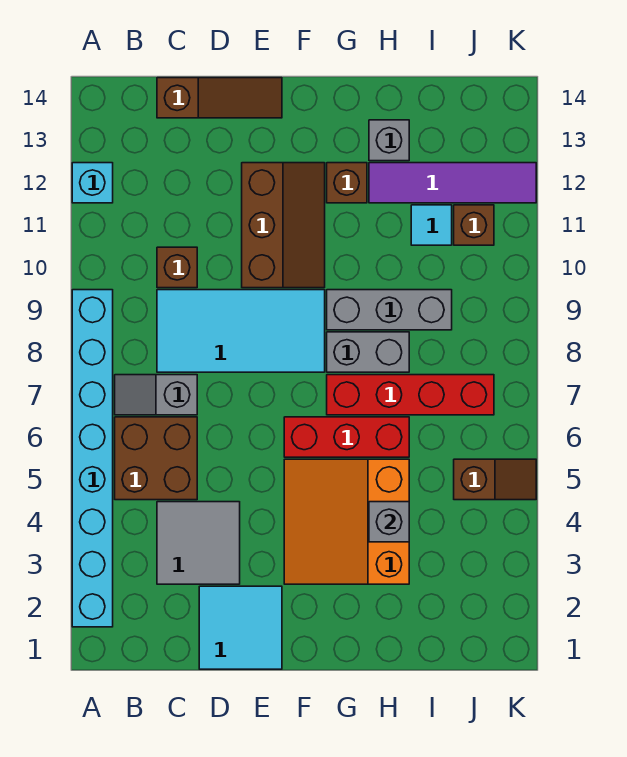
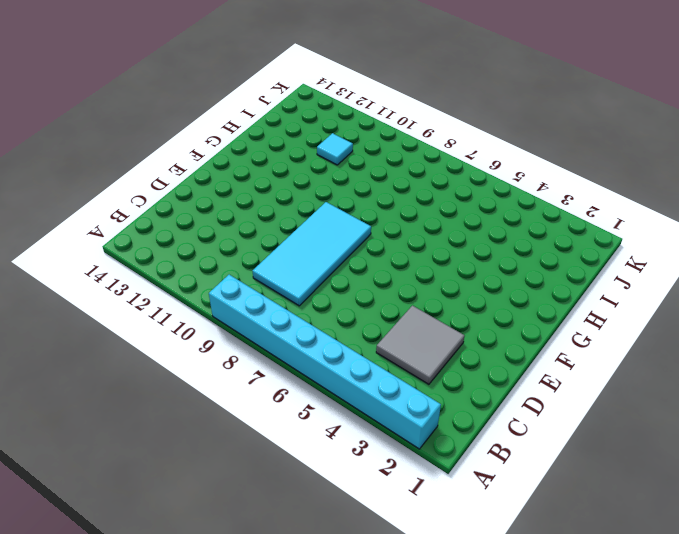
none -> cyan 1x1 brick [72,163,113,203]
none -> brown 2x2 brick [115,417,197,500]
none -> grey 1x2 slope [115,375,197,415]

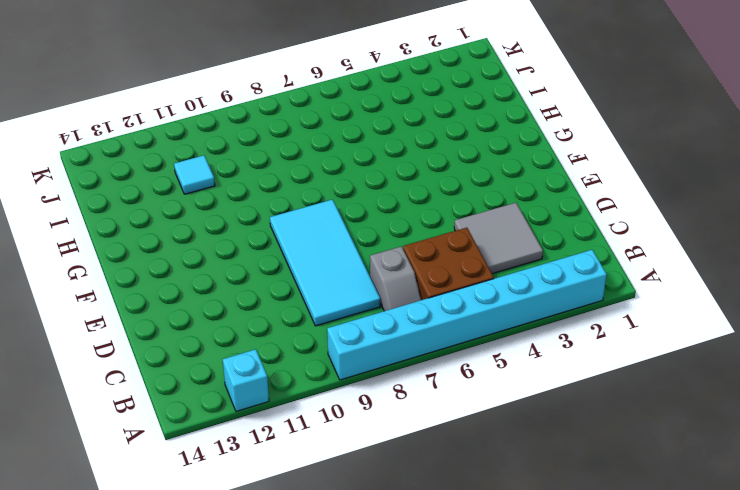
none -> brown 1x1 brick [157,247,197,288]
none -> brown 1x3 slope [157,78,282,118]
none -> cyan 2x2 tile [199,586,282,669]

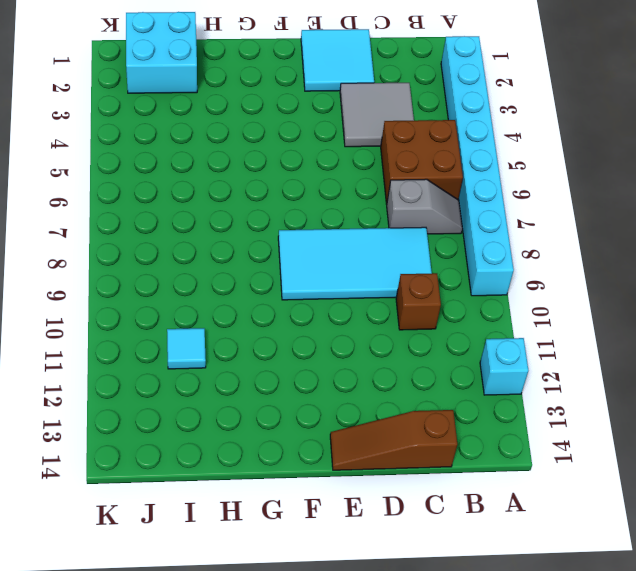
cyan 2x2 brick [126,12,197,93] -> none
none -> brown 2x3 slope [242,163,325,288]
none -> orange 3x3 slope [284,459,409,584]
none -> red 1x3 brick [284,417,409,457]

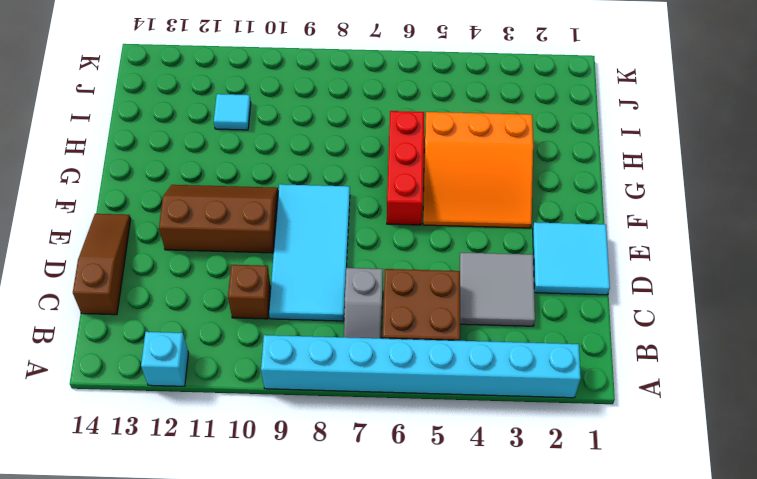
none -> red 1x4 brick [327,375,494,415]
none -> grey 1x2 brick [327,332,409,372]
none -> grey 1x3 brick [327,290,452,330]

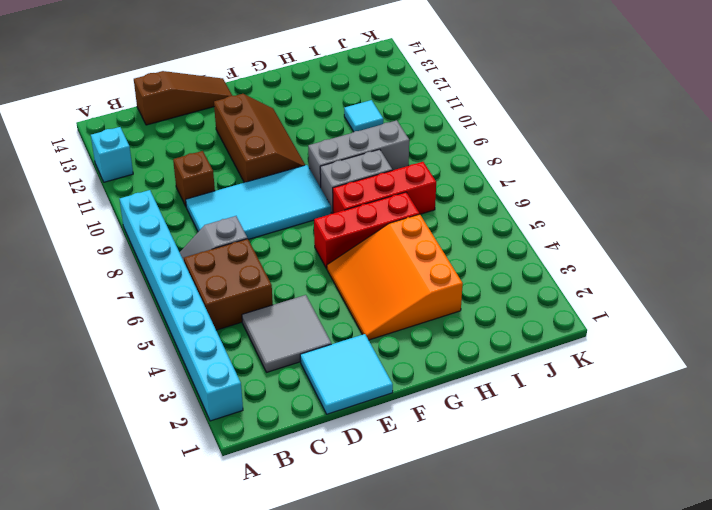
red 1x3 brick [333,162,436,214] -> red 1x4 brick [327,375,494,415]
none -> brown 1x1 brick [327,163,367,203]
none -> purple 1x4 tile [369,163,536,203]
none -> grey 1x1 brick [369,120,409,161]

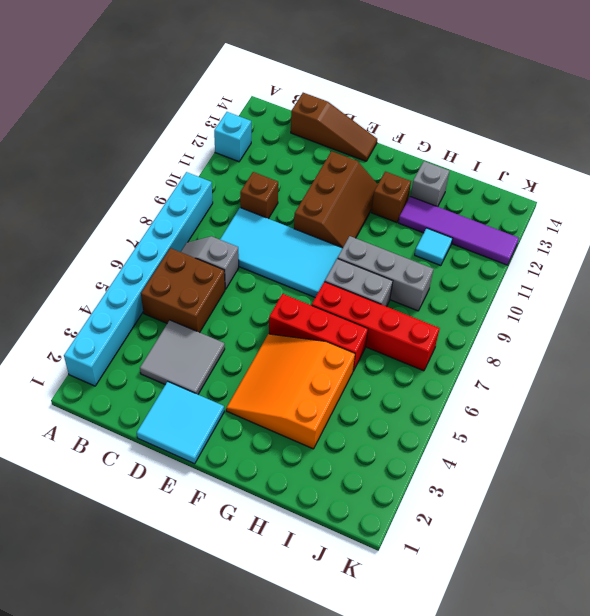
none -> brown 1x2 slope [454,459,536,500]
none -> brown 1x1 brick [454,205,494,245]
none -> grey 1x1 brick [369,502,409,542]

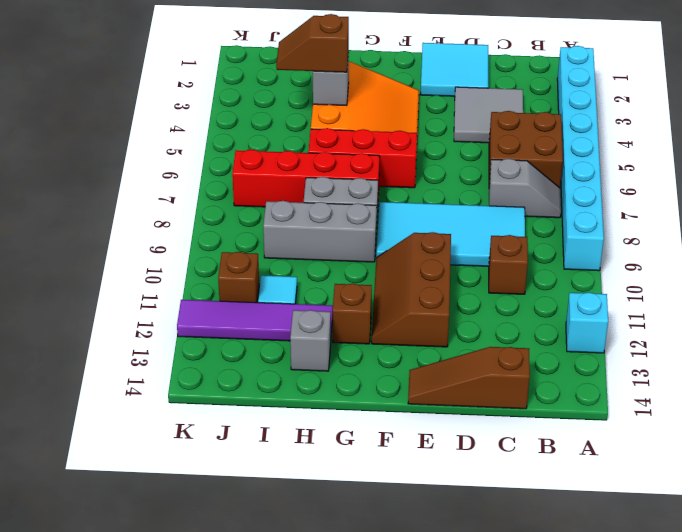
brown 1x2 slope [276,14,349,72] -> brown 1x2 slope moved to [454,459,536,500]

